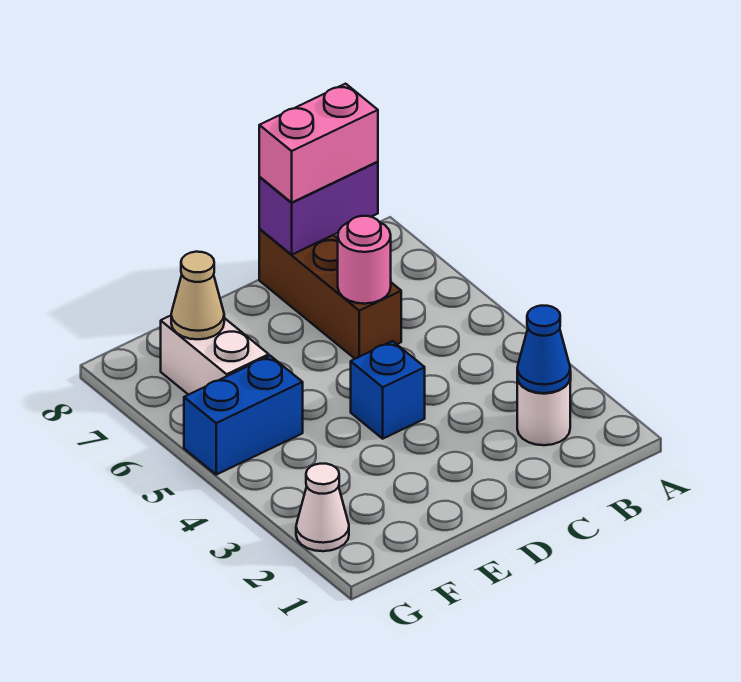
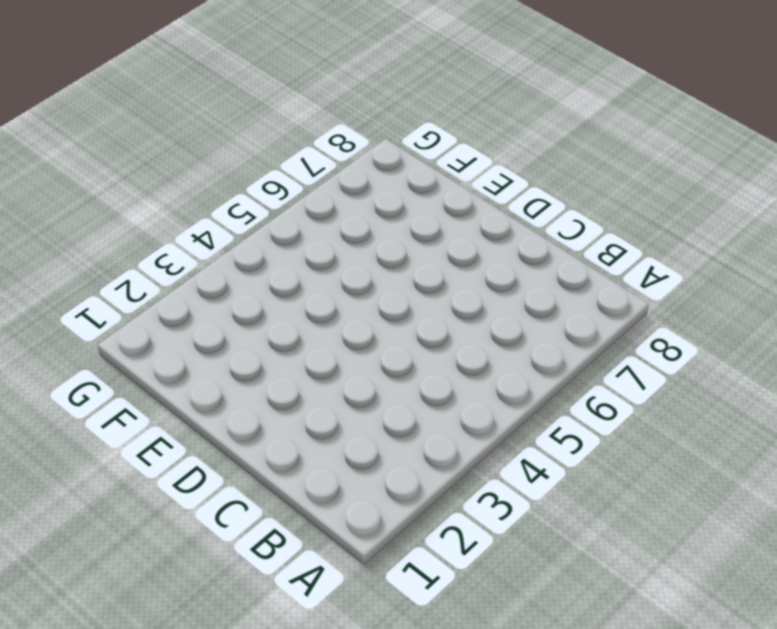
none -> white 1x1 round brick [517,379,570,445]
none -> brown 1x3 brick [259,229,401,359]

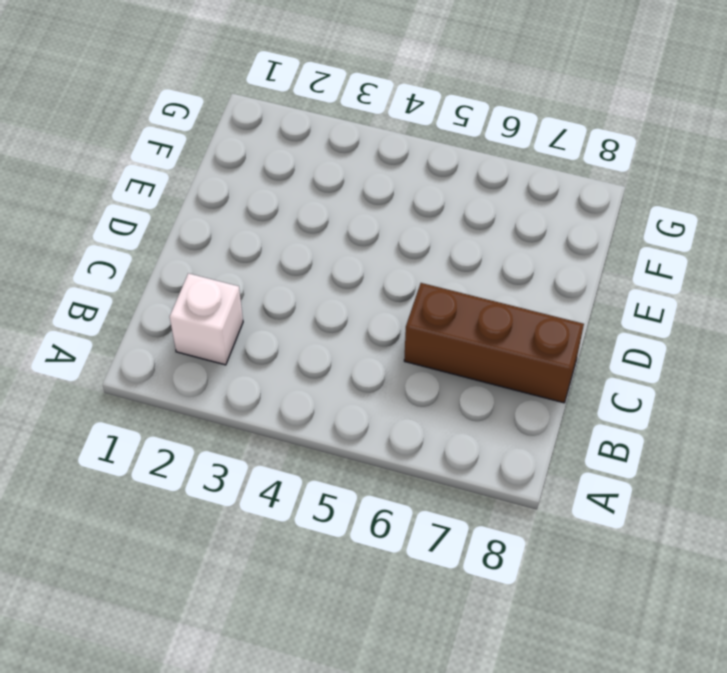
white 1x1 brick [170,273,243,365] -> white 1x1 round brick [517,379,570,445]
none -> blue 1x1 brick [351,341,425,439]
none -> blue 1x2 brick [184,356,303,475]

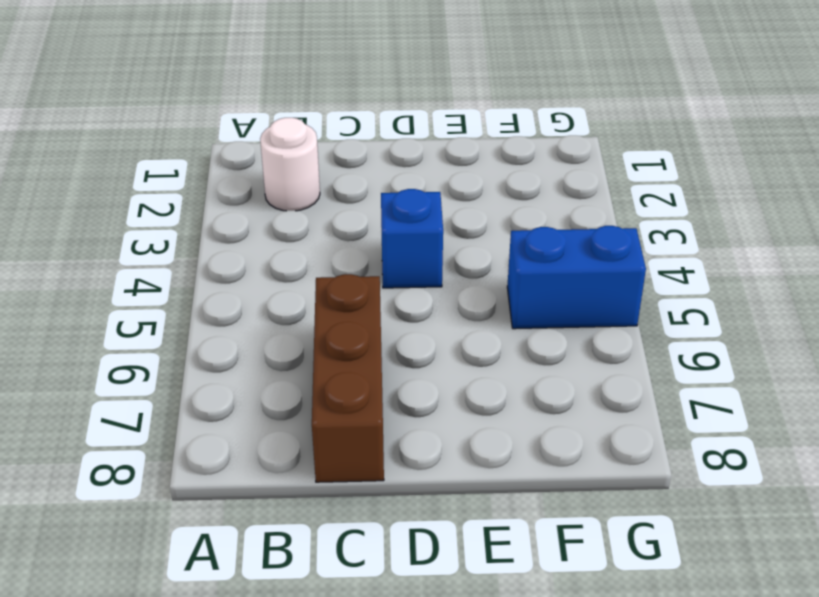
none -> white 1x2 brick [161,316,269,395]
none -> white 1x1 cone [296,464,349,551]

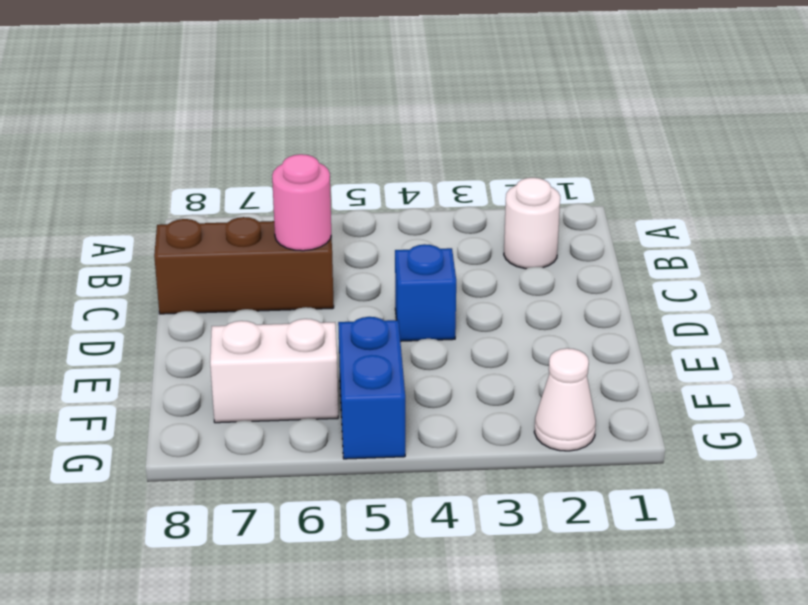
none -> blue 1x1 cone [517,306,570,393]
none -> purple 1x2 brick [259,162,378,255]

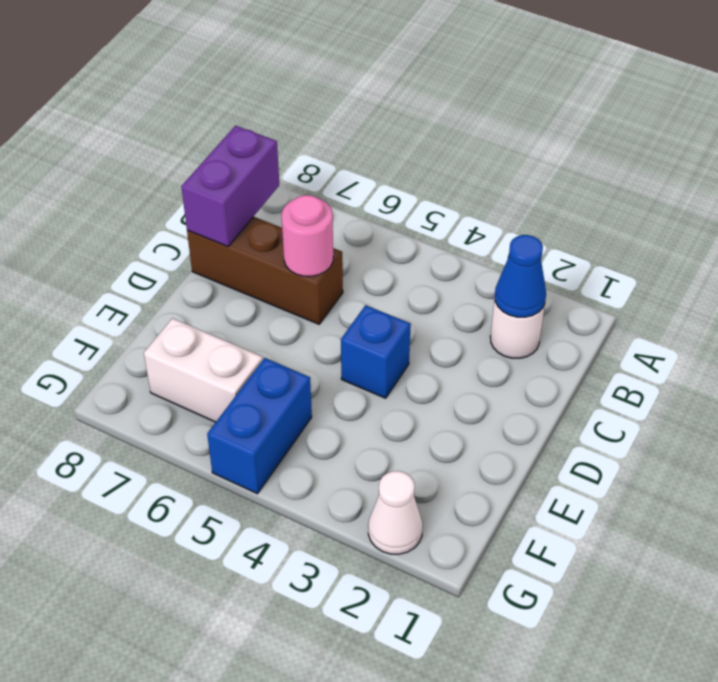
none -> tan 1x1 cone [171,252,224,339]
none -> pink 1x2 brick [259,84,378,202]

